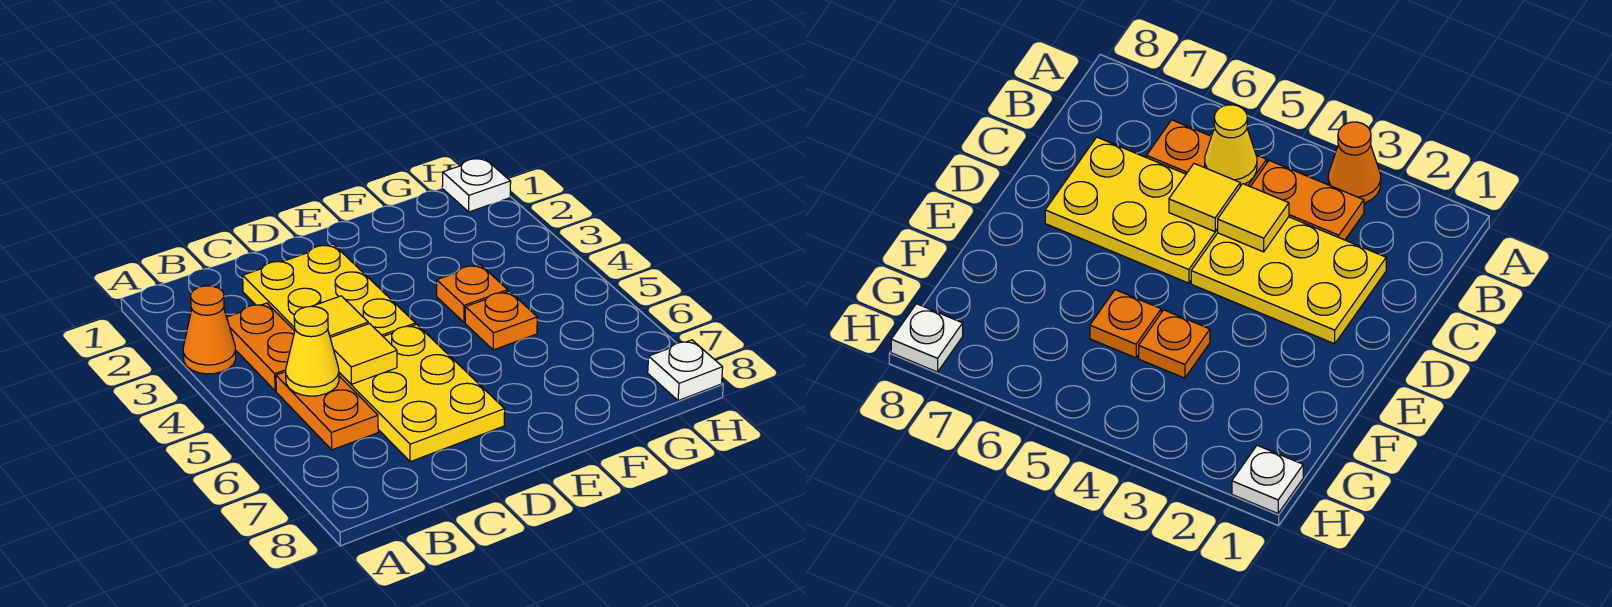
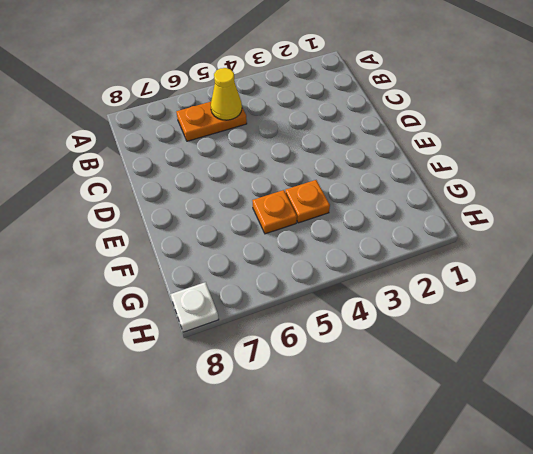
none -> orange 1x1 cone [183,286,236,374]
none -> orange 1x2 plate [227,303,295,391]
none -> yellow 2x3 plate [243,244,415,336]

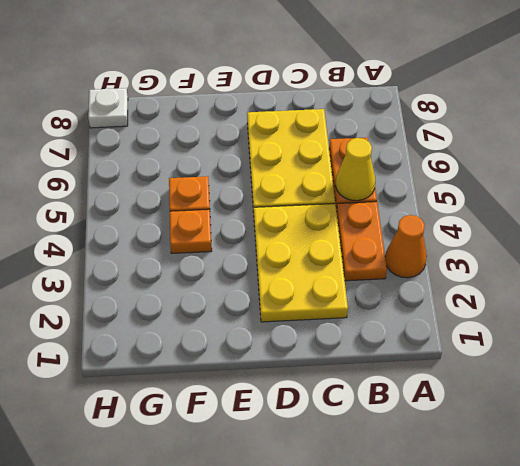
none -> white 1x1 plate [442,158,511,212]
none -> yellow 1x1 tile [312,296,368,337]
none -> yellow 1x1 tile [330,324,397,384]

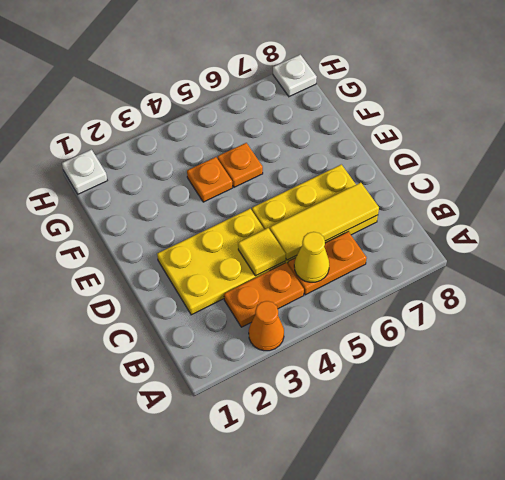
yellow 1x3 tile [270,183,379,260] -> yellow 1x1 tile [330,324,397,384]

